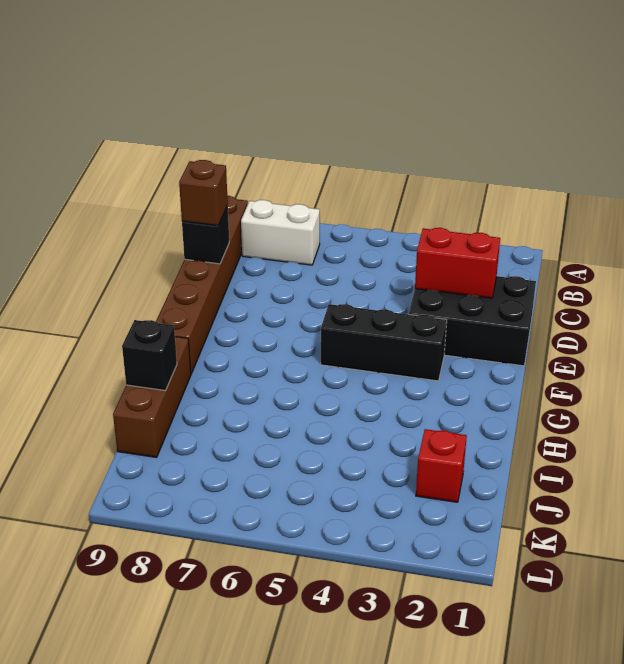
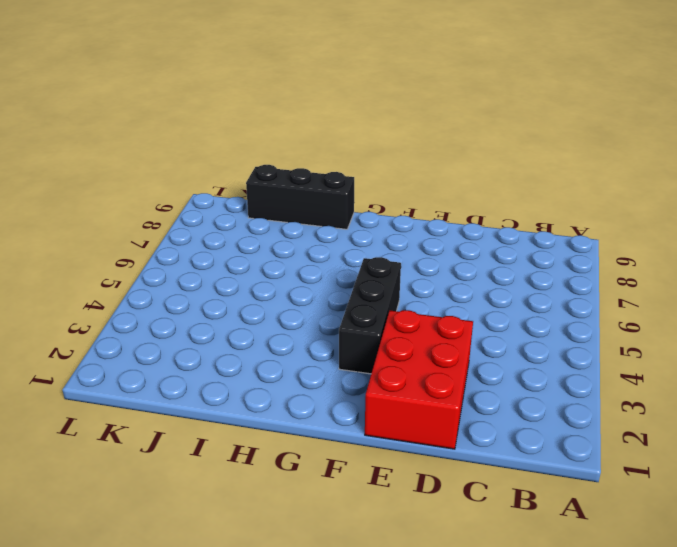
red 2x3 brick [365,310,473,449] -> black 2x3 brick [409,276,536,366]
black 1x3 brick [246,165,354,229] -> brown 1x3 brick [113,337,191,457]
none -> white 1x2 brick [241,200,320,265]
none -> brown 1x6 brick [156,196,248,374]

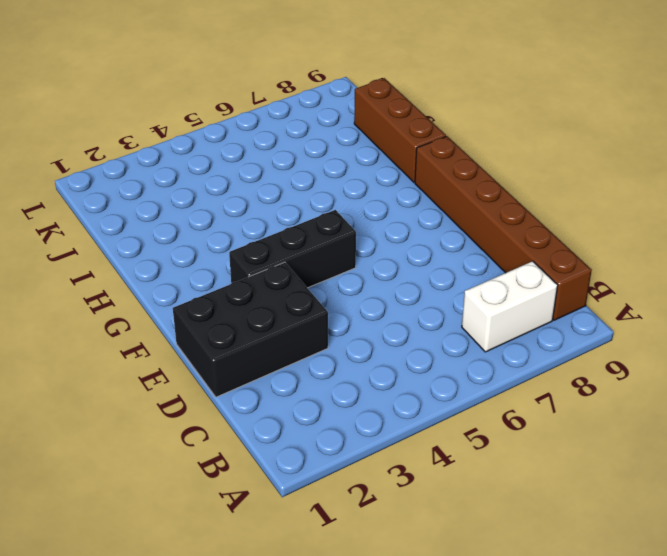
none -> red 1x1 brick [416,429,467,502]
none -> red 1x2 brick [415,228,500,298]

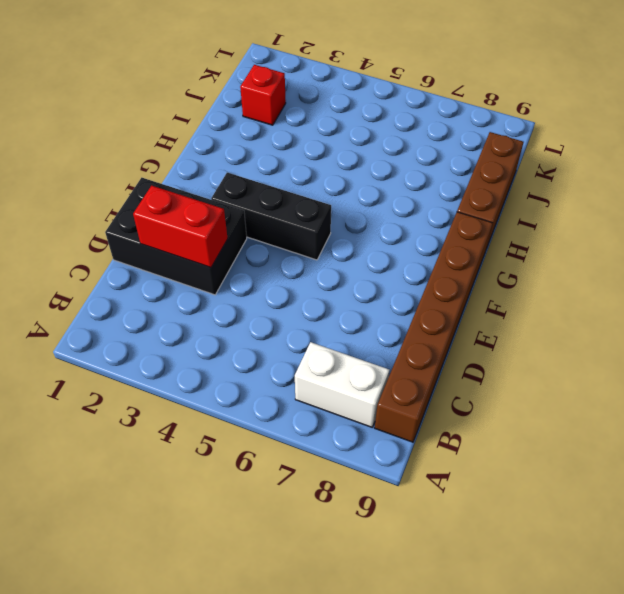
none -> black 1x1 brick [182,205,229,264]
none -> black 1x1 brick [122,320,177,391]

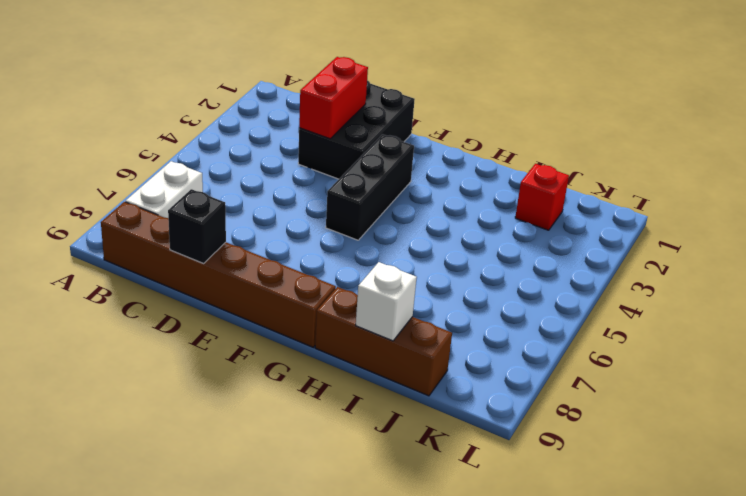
white 1x1 brick [356,262,417,341] -> black 1x1 brick [122,320,177,391]
none -> brown 1x1 brick [179,160,228,225]

